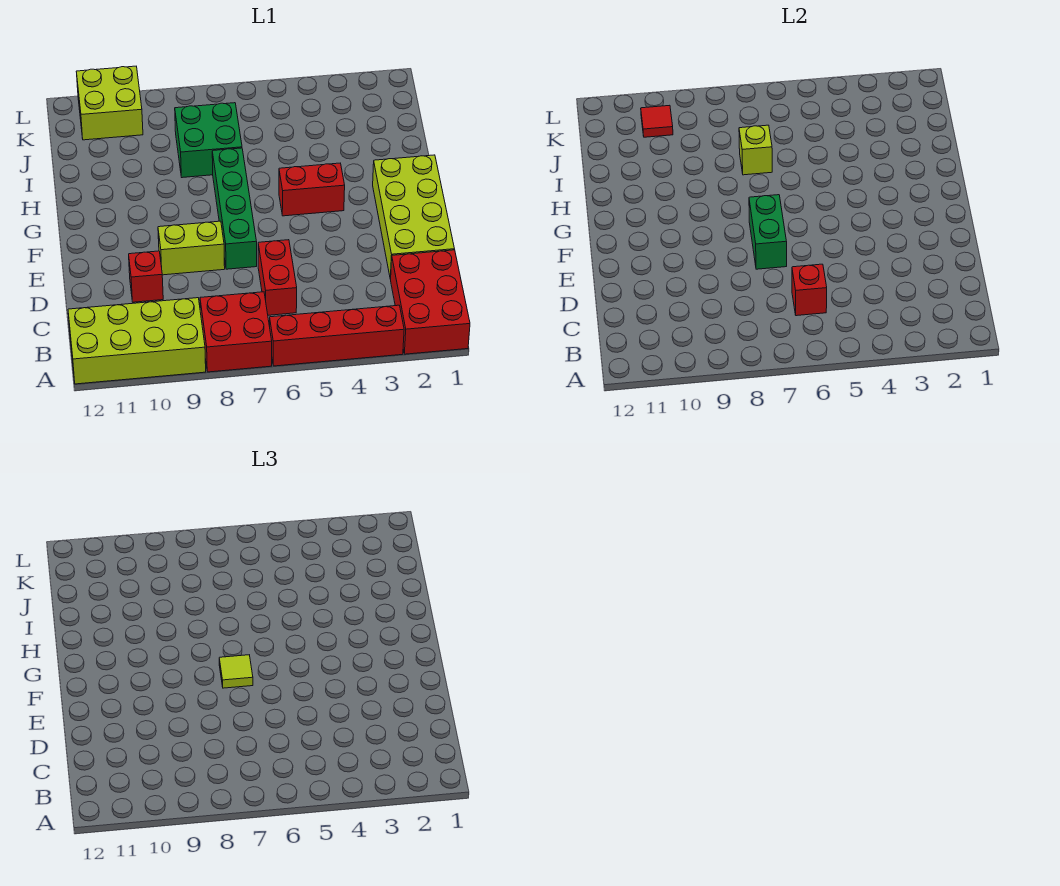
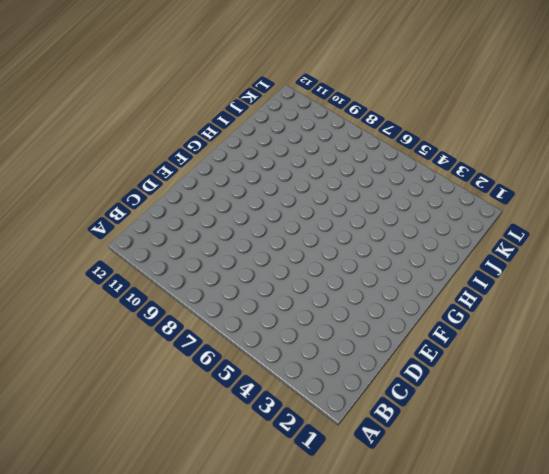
none -> red 2x3 brick [391,250,470,354]
none -> red 1x4 brick [270,305,404,366]
none -> red 2x2 brick [200,292,272,372]

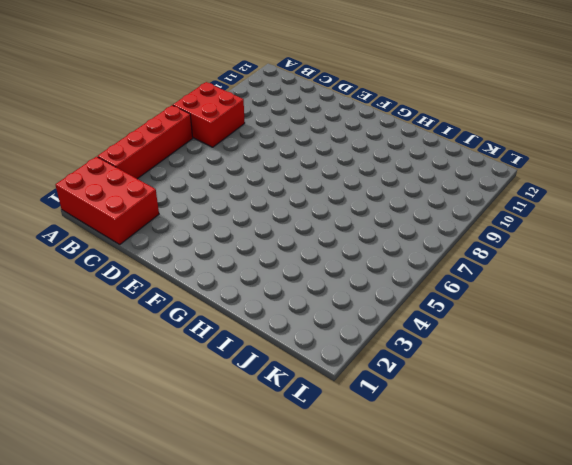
none -> lime 2x4 brick [68,298,206,384]
none -> red 1x2 brick [258,240,297,315]
none -> lime 2x4 brick [373,155,454,279]

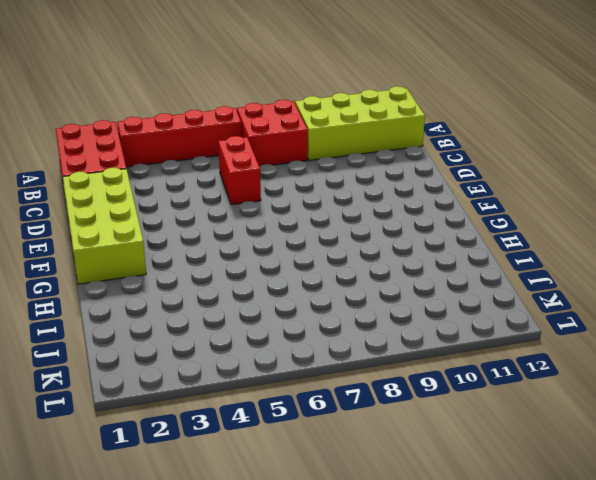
none -> red 1x1 brick [129,251,163,302]
none -> green 1x4 brick [212,148,257,269]
none -> lime 1x2 brick [158,221,225,275]

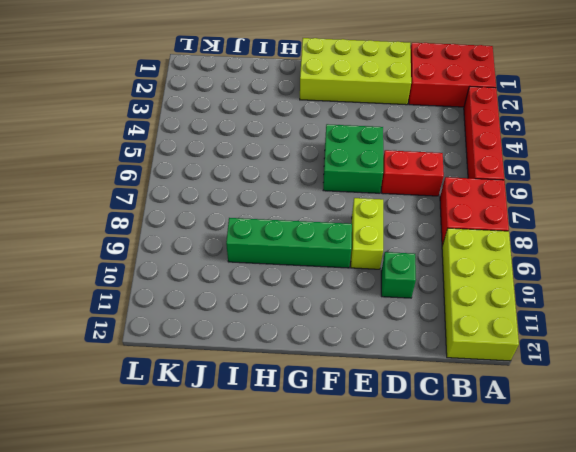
green 1x1 brick [381,252,416,298] -> red 1x1 brick [129,251,163,302]
green 2x2 brick [323,124,383,193] -> green 2x2 brick moved to [175,103,242,178]
green 1x4 brick [226,218,352,268] -> green 1x4 brick moved to [212,148,257,269]
none -> red 1x2 brick [279,163,345,216]
none -> lime 2x2 brick [76,66,143,140]
none -> red 1x1 brick [792,264,827,316]

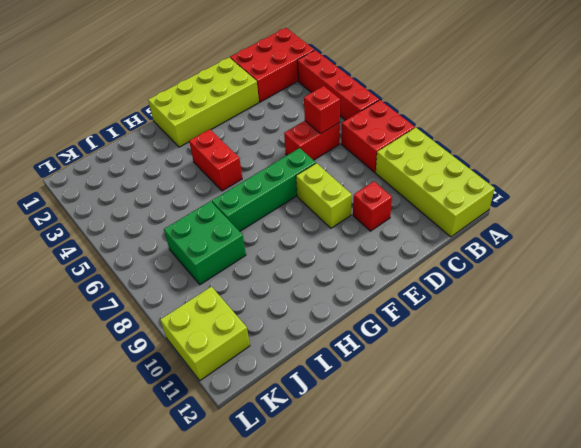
none -> green 1x2 brick [749,195,787,269]
none -> lime 1x1 brick [739,125,772,175]
none -> red 1x1 tile [641,105,673,137]

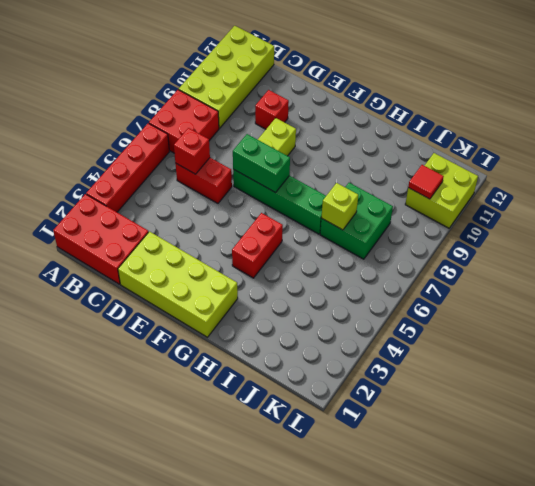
none -> lime 1x1 tile [219,655,253,688]

